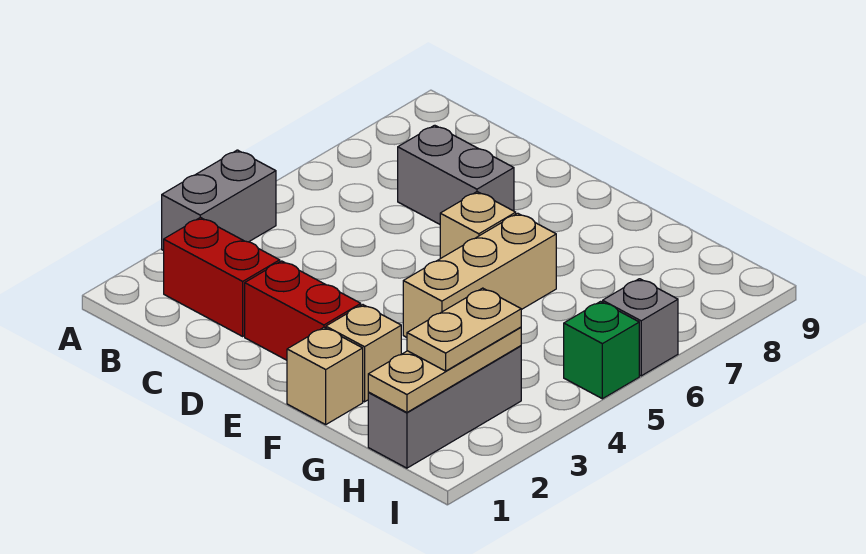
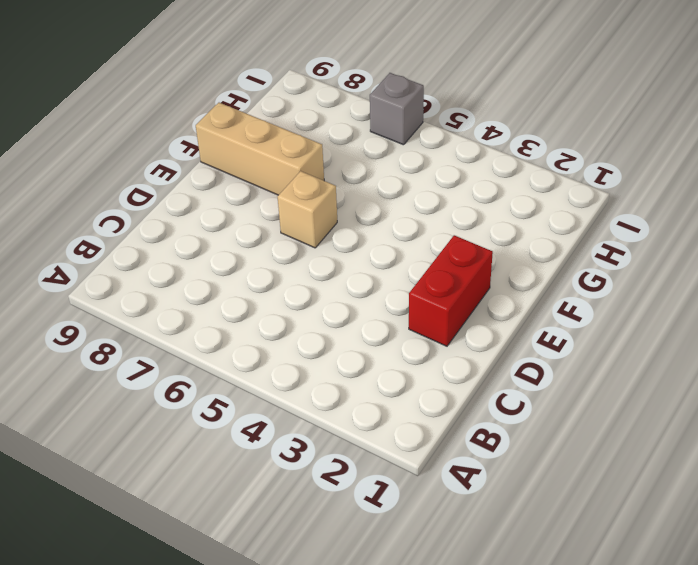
tan 1x3 brick [196,103,324,195] -> tan 1x3 brick moved to [403,213,556,337]
none -> grey 1x2 brick [162,150,276,251]
none -> red 1x2 brick [164,217,280,336]
none -> grey 1x2 brick [398,125,514,224]

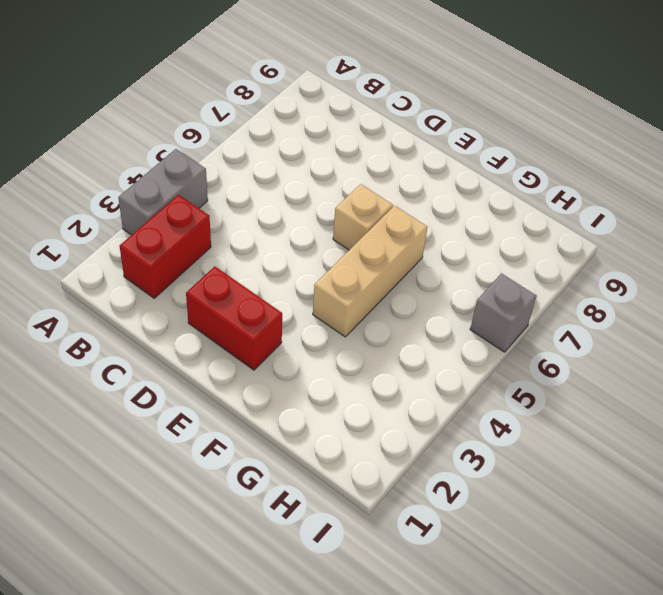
red 1x2 brick [120,195,211,298] -> red 1x2 brick turned to [164,217,280,336]
none -> grey 1x2 brick [398,125,514,224]
none -> tan 1x1 brick [287,328,363,424]
none -> tan 1x1 brick [326,305,401,402]

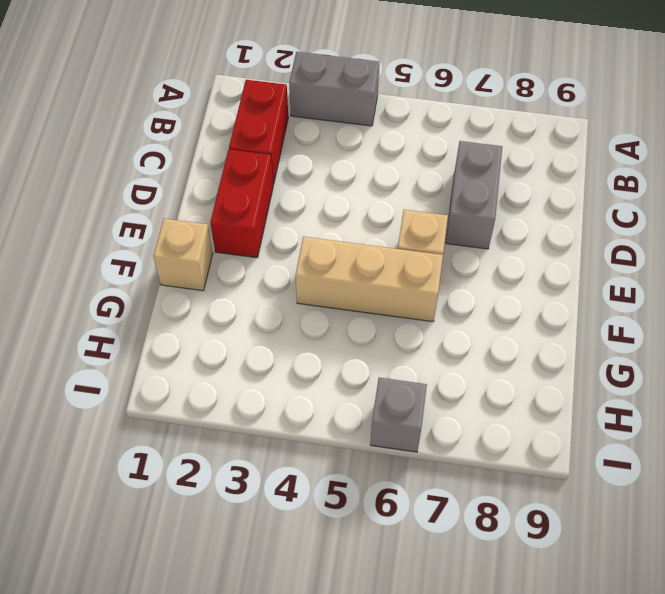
none -> tan 1x1 brick [326,305,401,402]
none -> grey 1x3 brick [368,346,521,468]
none -> green 1x1 brick [564,301,639,399]

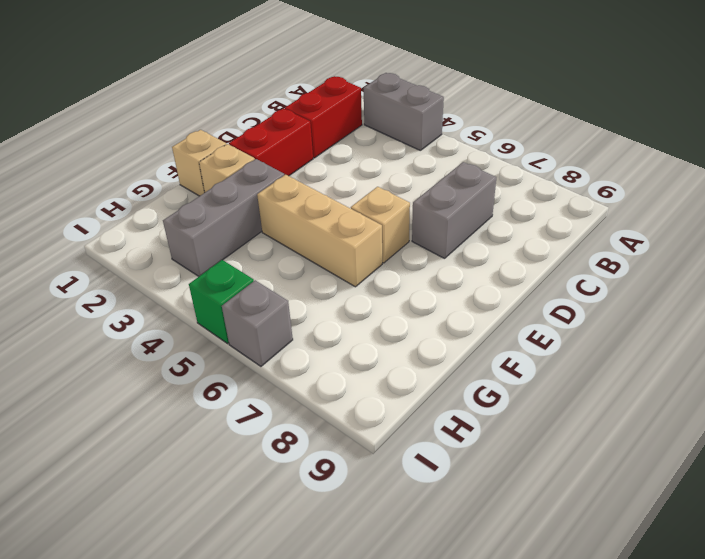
grey 1x3 brick [163,159,284,276] -> grey 1x3 brick turned to [368,346,521,468]
none -> tan 1x3 plate [368,327,521,412]
none -> tan 1x2 plate [407,288,521,371]

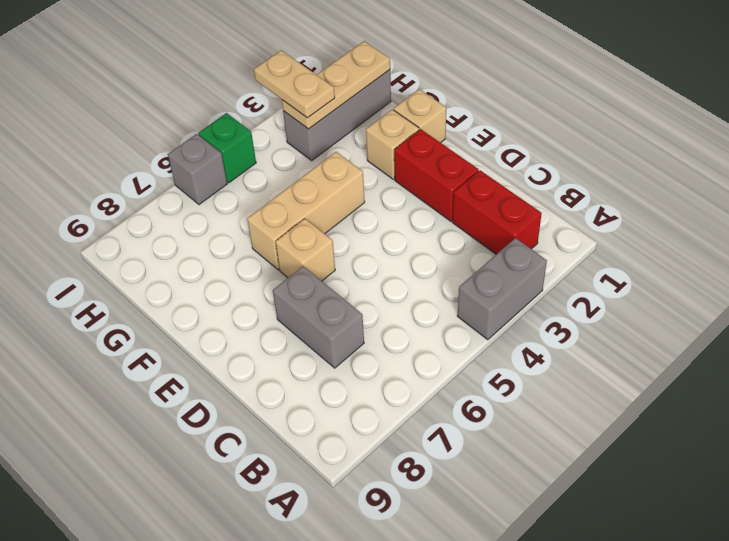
tan 1x2 plate [254,50,335,118] -> tan 1x2 plate turned to [407,288,521,371]

